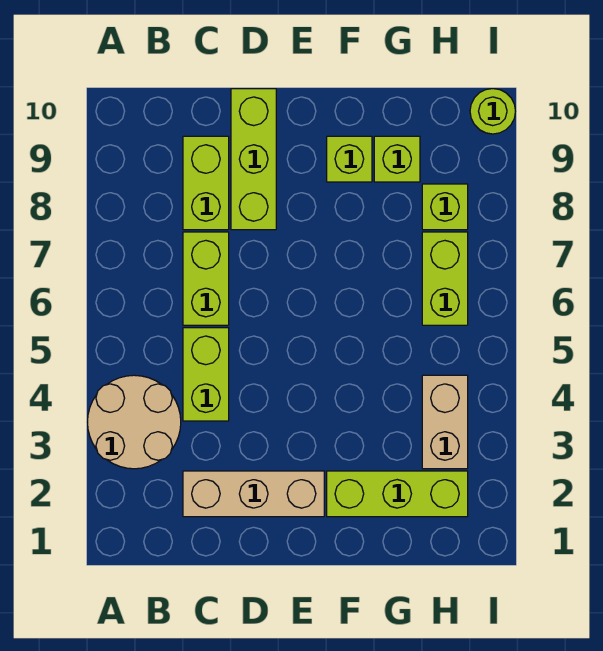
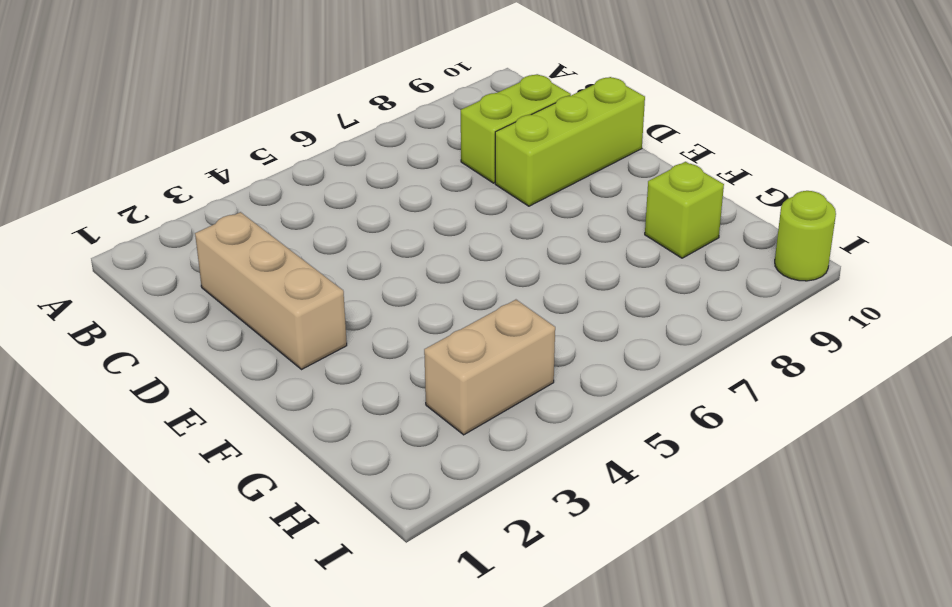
none -> tan 2x2 round brick [88,375,181,469]
none -> lime 1x2 brick [183,328,229,421]
none -> lime 1x2 brick [183,232,229,325]

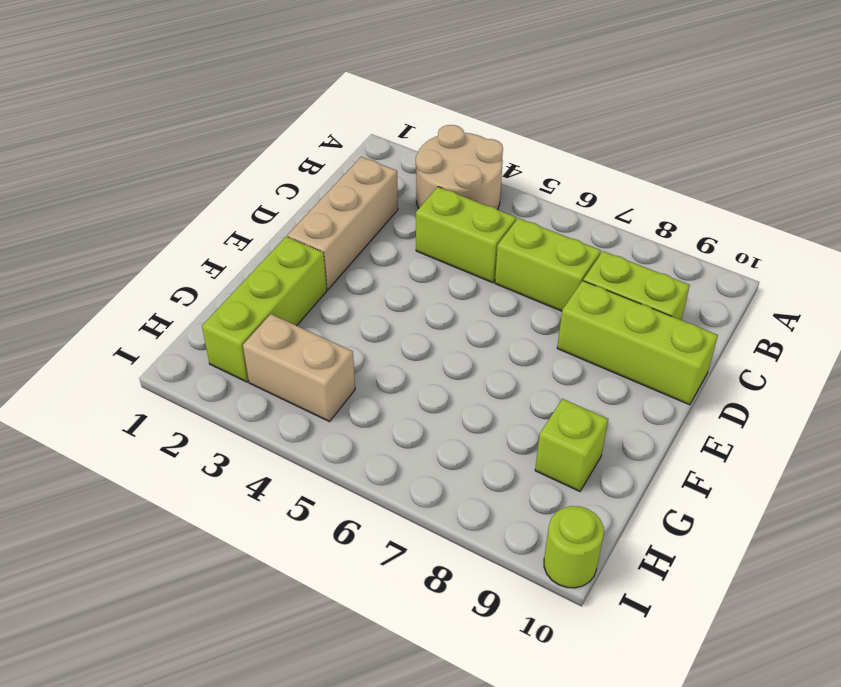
none -> lime 1x1 brick [327,136,372,182]
none -> lime 1x2 brick [422,232,468,325]
none -> lime 1x1 brick [422,184,468,230]

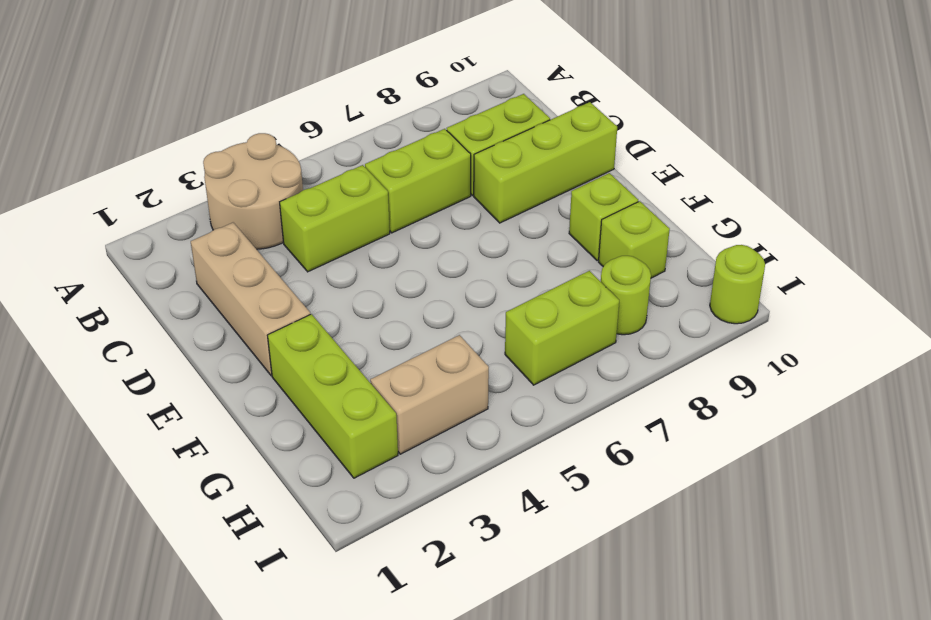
lime 1x1 round brick [601,256,651,335] -> lime 1x1 brick [422,184,468,230]

